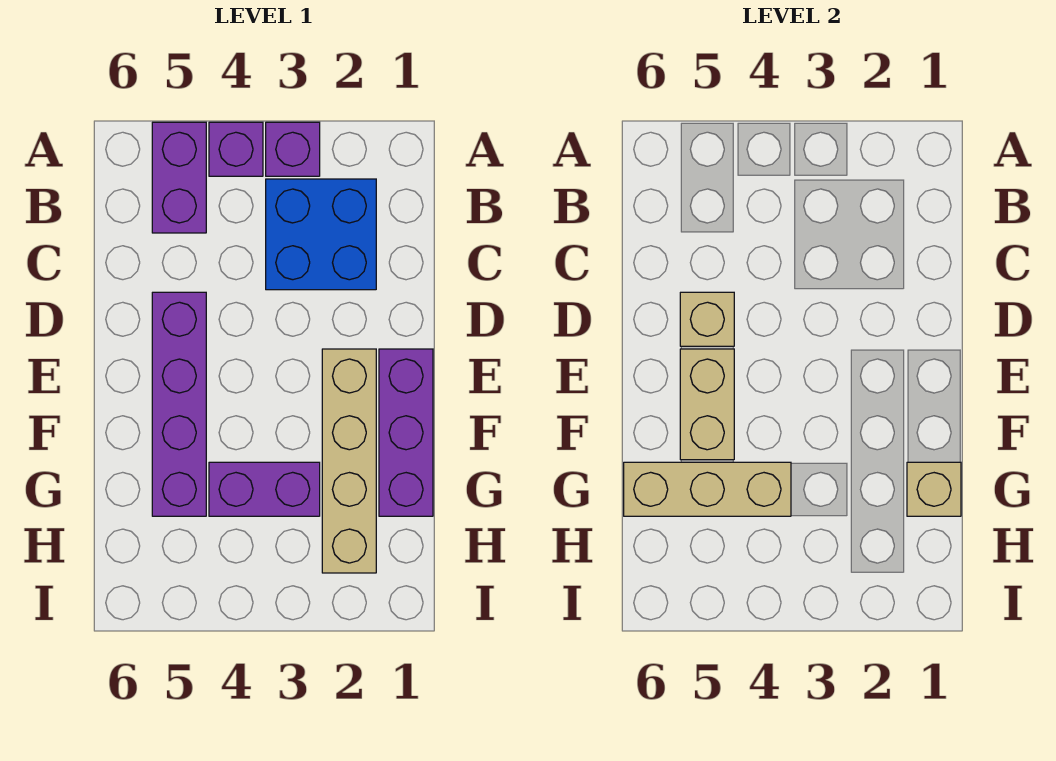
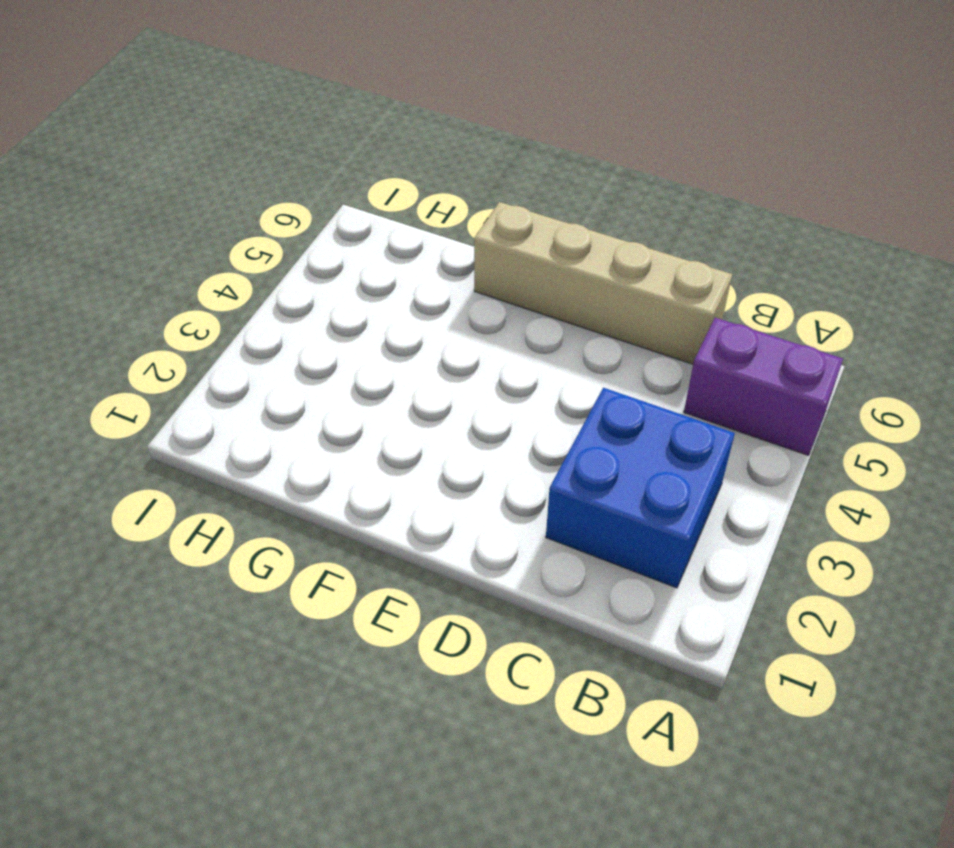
tan 1x4 brick [474,202,732,364] -> tan 1x4 brick moved to [322,349,376,573]
none -> purple 1x1 brick [266,122,320,176]
none -> purple 1x1 brick [209,122,263,176]
none -> purple 1x4 brick [152,292,206,516]

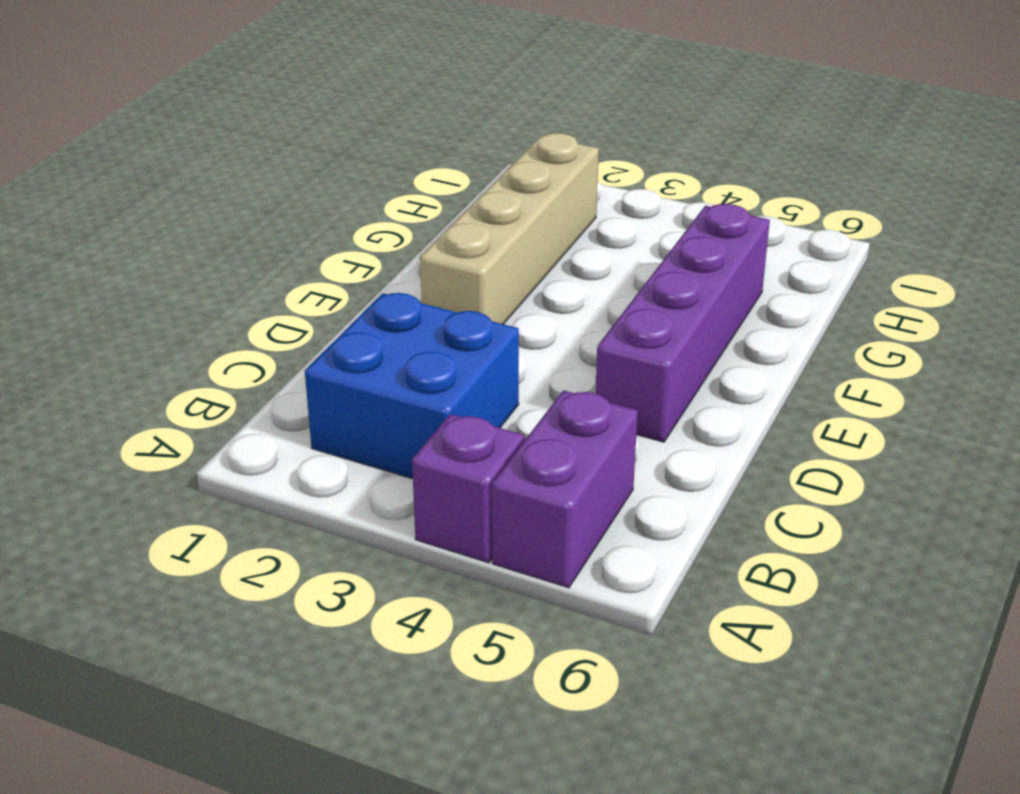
none -> purple 1x1 brick [266,122,320,176]
none -> purple 1x3 brick [379,349,433,516]
none -> purple 1x2 brick [209,462,320,516]

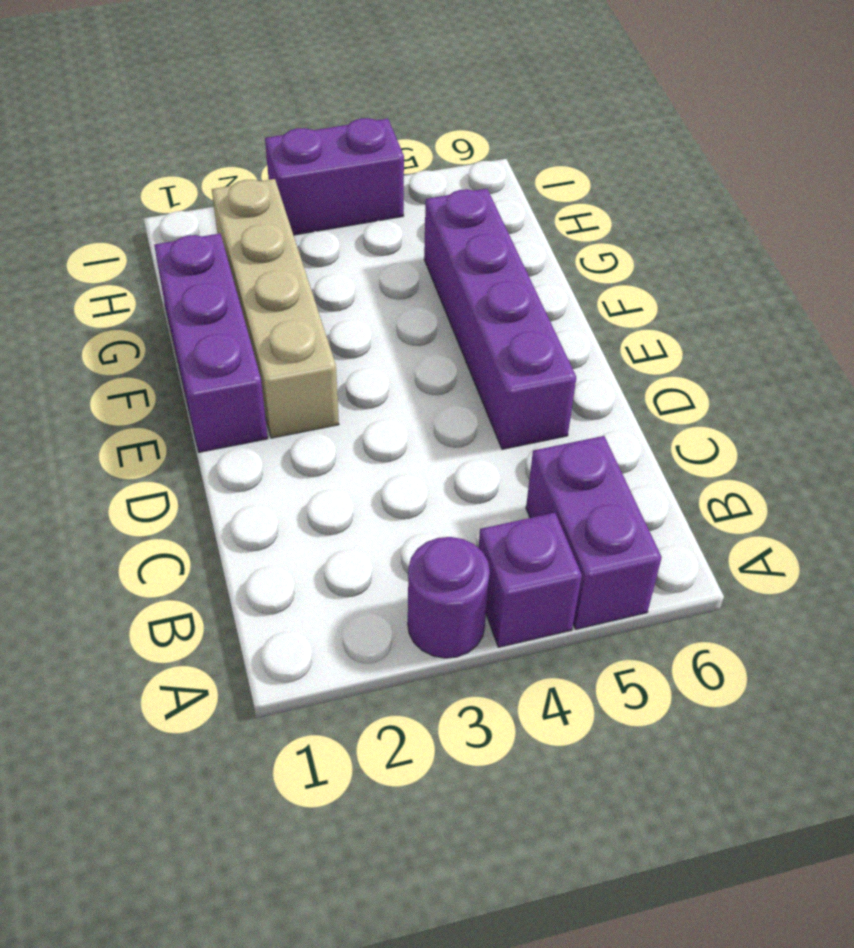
purple 1x1 round brick [408,537,490,658] -> purple 1x1 brick [266,122,320,176]
purple 1x2 brick [265,118,404,235] -> purple 1x2 brick moved to [209,462,320,516]
none -> blue 2x2 brick [266,179,376,290]
none -> tan 1x1 brick [680,292,734,346]
none -> tan 1x2 brick [680,349,734,460]

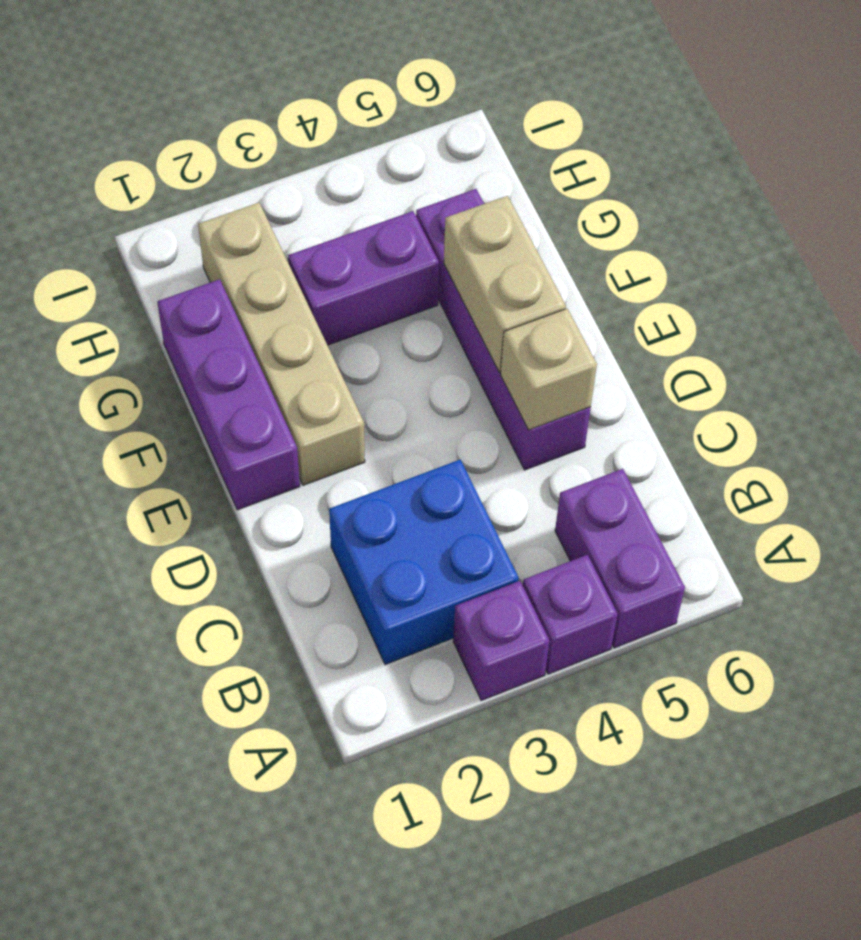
none -> tan 1x1 brick [907,462,961,516]
none -> tan 1x3 brick [624,462,791,516]

